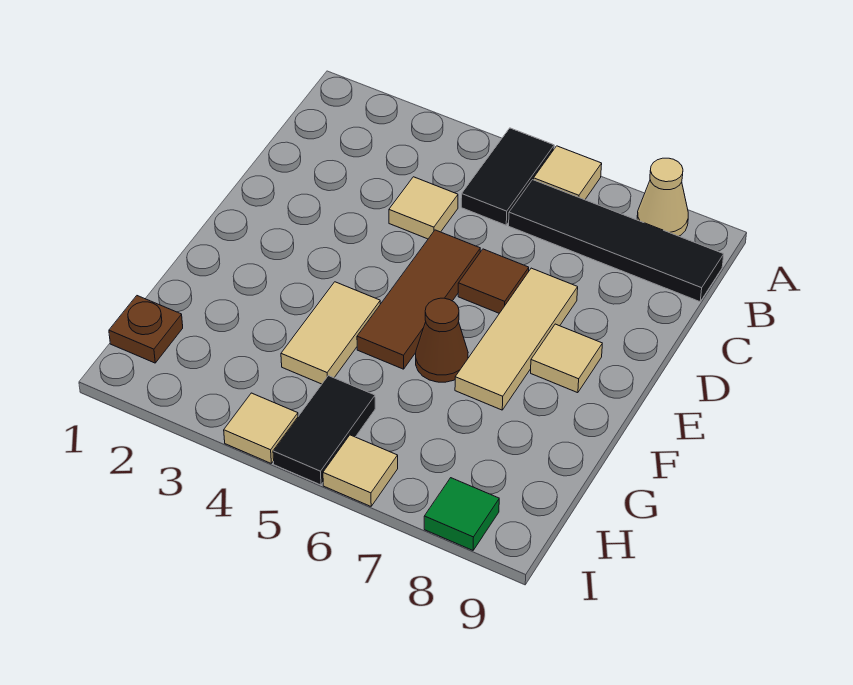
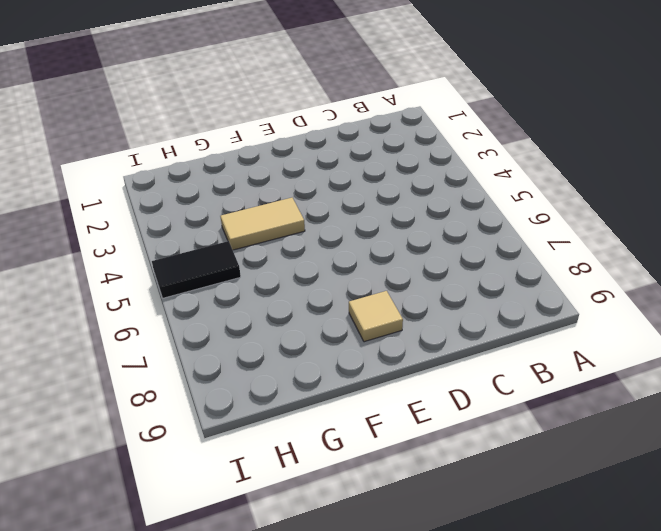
none -> black 1x2 tile [461,128,554,225]
none -> tan 1x1 tile [534,146,602,200]
none -> tan 1x1 cone [637,158,688,236]

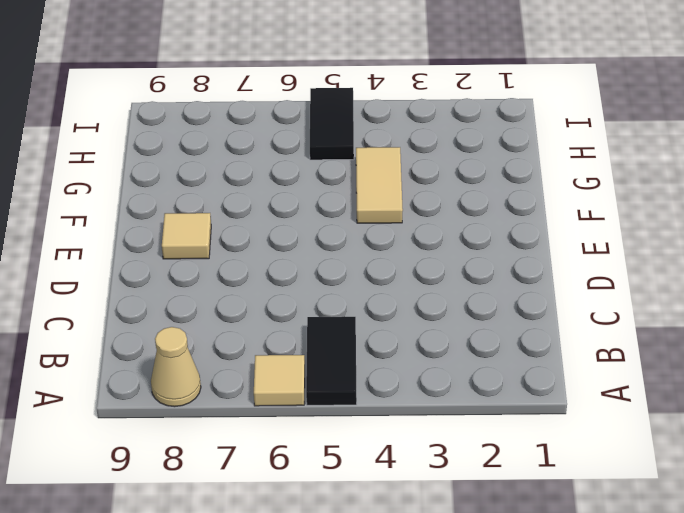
none -> black 1x4 tile [509,180,724,302]
none -> tan 1x1 tile [389,177,458,239]
none -> brown 1x3 tile [357,230,480,369]

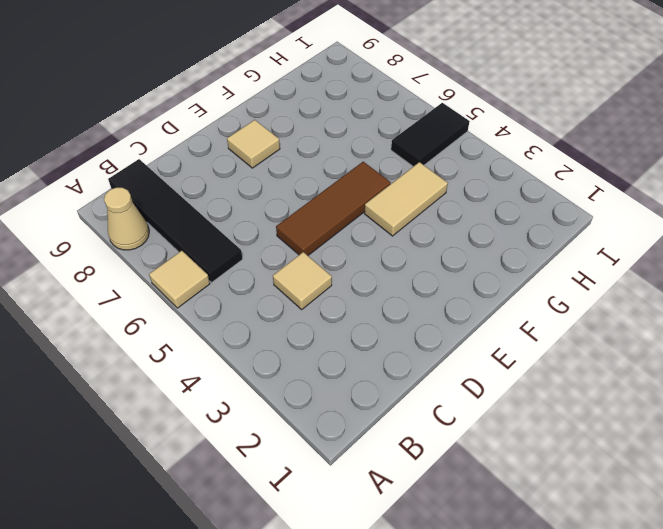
none -> black 1x2 tile [461,128,554,225]
none -> brown 1x1 tile [458,249,529,313]
none -> tan 1x3 tile [455,268,578,410]

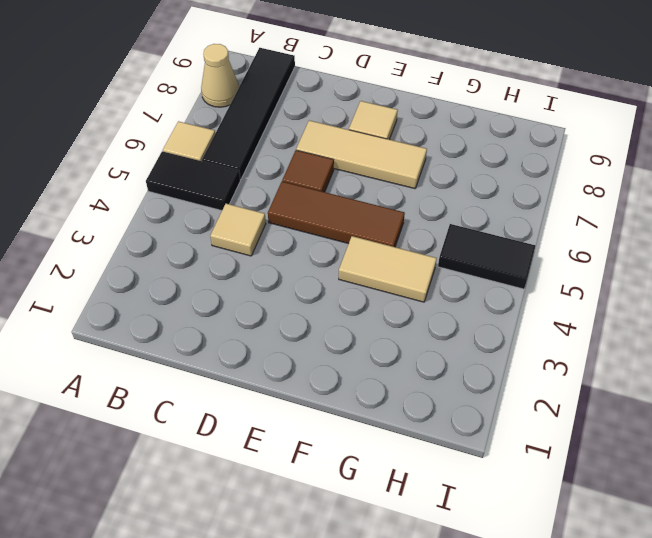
none -> brown 1x1 cone [416,298,468,382]
none -> brown 1x1 plate [109,296,183,363]
none -> tan 1x1 tile [224,393,298,463]

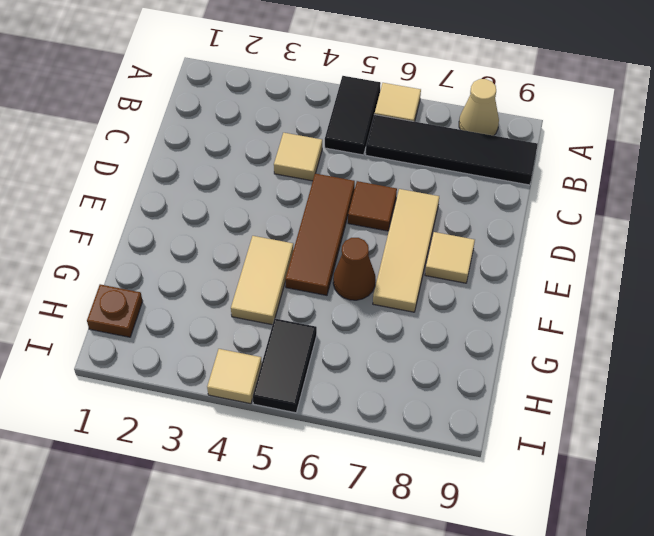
none -> tan 1x1 tile [323,435,398,506]
none -> green 1x1 tile [424,478,499,550]

